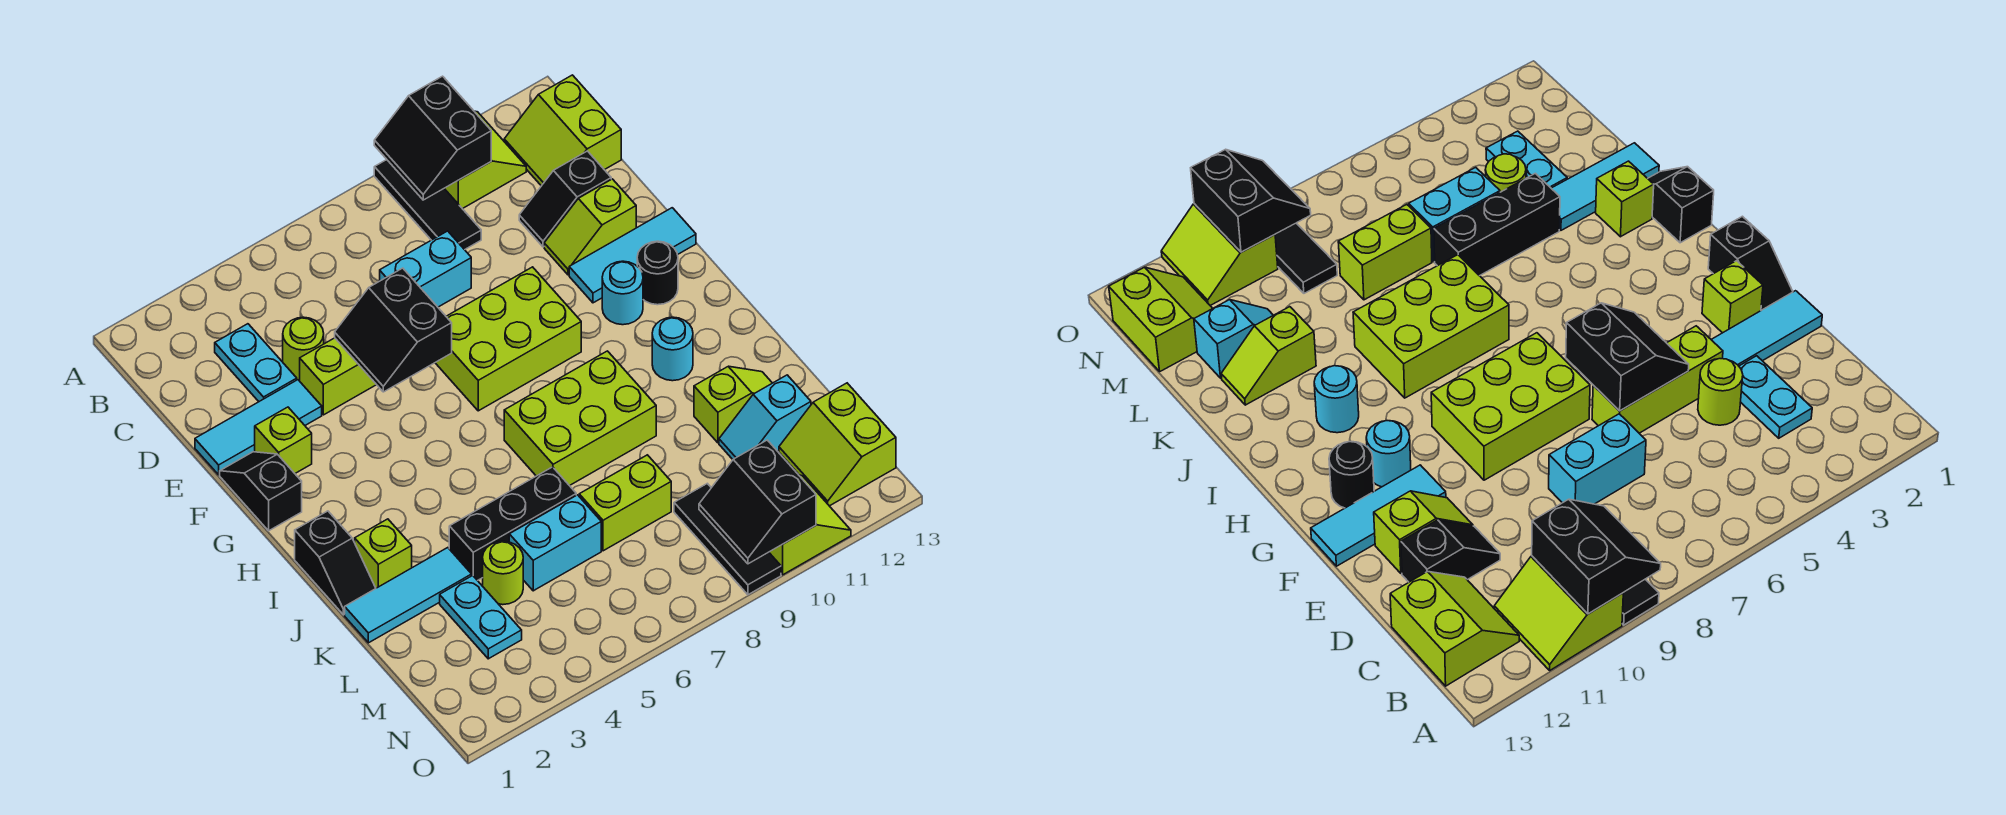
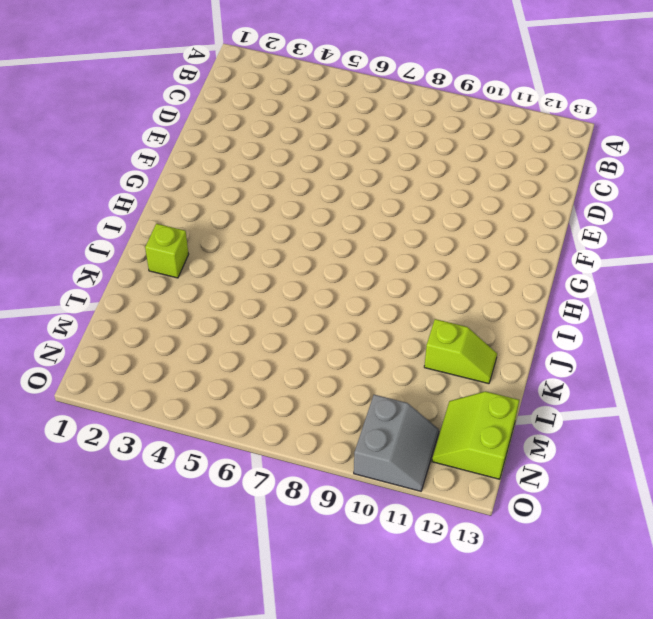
grey 2x2 slope [354,395,439,491] -> lime 2x2 slope [769,475,851,575]
none -> black 1x3 tile [374,160,481,250]
none -> lime 2x2 slope [444,111,526,209]
none -> lime 2x2 slope [504,75,621,186]
none -> cyan 1x2 plate [215,324,297,401]

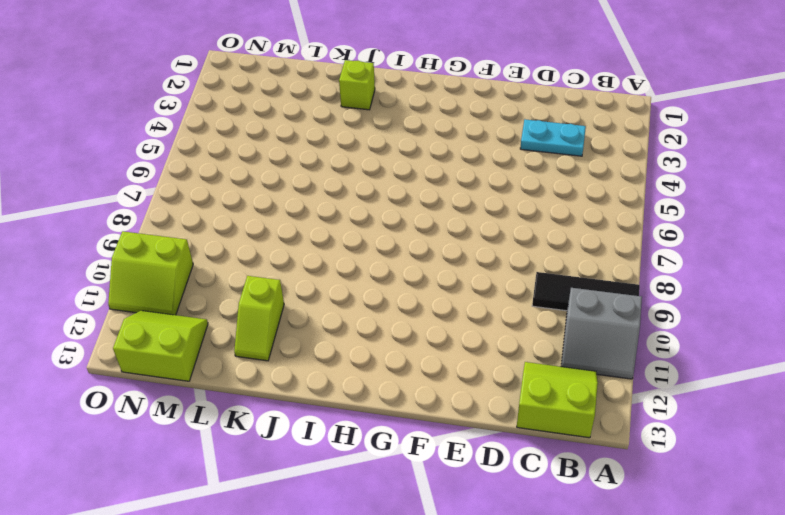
grey 2x2 slope [561,288,642,379] -> lime 2x2 slope [444,111,526,209]
none -> lime 1x1 round brick [283,317,324,380]
none -> cyan 1x2 brick [380,231,471,307]
none -> black 1x2 slope [519,151,611,247]
none -> cyan 1x3 tile [195,380,322,475]

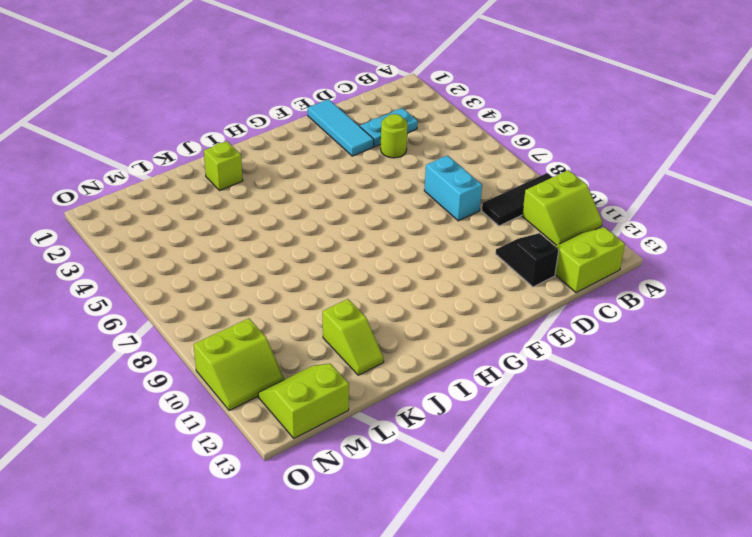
none -> lime 1x3 brick [300,338,376,415]
none -> lime 1x2 slope [544,179,636,275]
none -> black 1x2 slope [220,452,302,531]
none -> lime 1x1 brick [255,407,312,473]

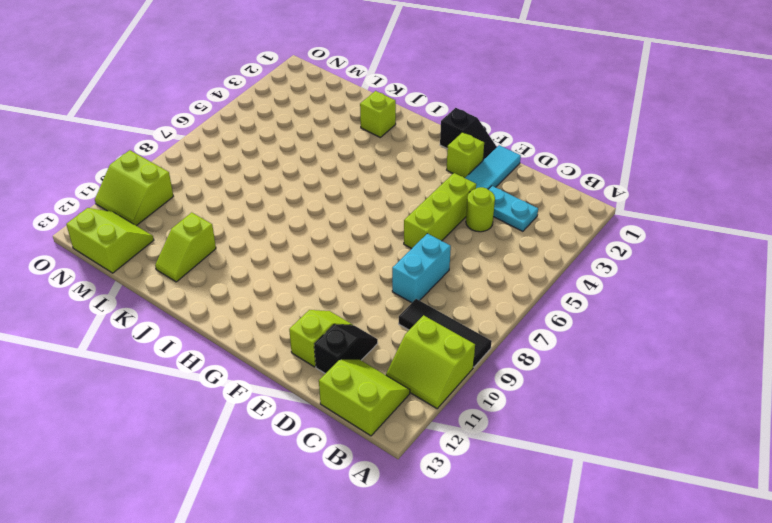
none -> lime 2x3 brick [435,267,581,411]
none -> cyan 1x3 tile [569,208,696,303]
none -> cyan 1x1 round brick [602,261,643,325]
none -> black 1x1 round brick [637,241,678,305]

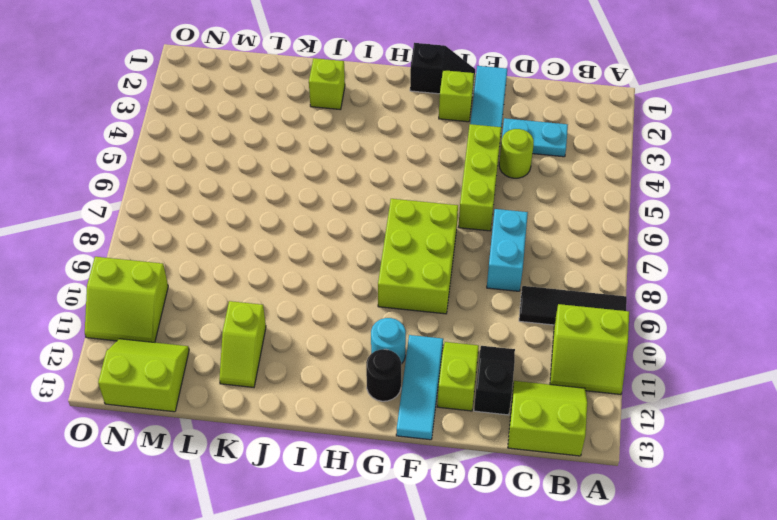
none -> black 1x2 slope [295,511,376,615]
none -> lime 2x3 brick [504,351,656,486]
none -> cyan 1x1 round brick [652,317,693,381]
none -> cyan 1x3 tile [345,548,472,643]

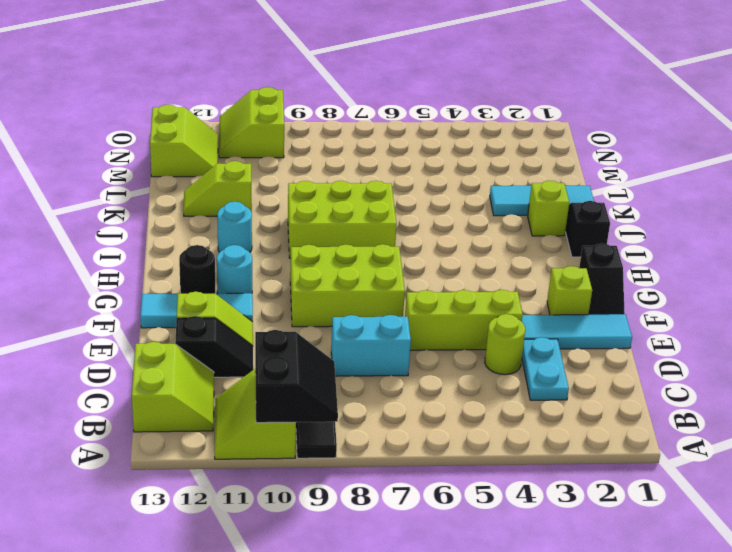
none -> black 1x3 brick [449,467,576,581]
none -> cyan 1x2 plate [440,576,522,659]
none -> lime 1x1 round brick [483,541,523,605]
none -> cyan 1x2 brick [509,495,601,591]

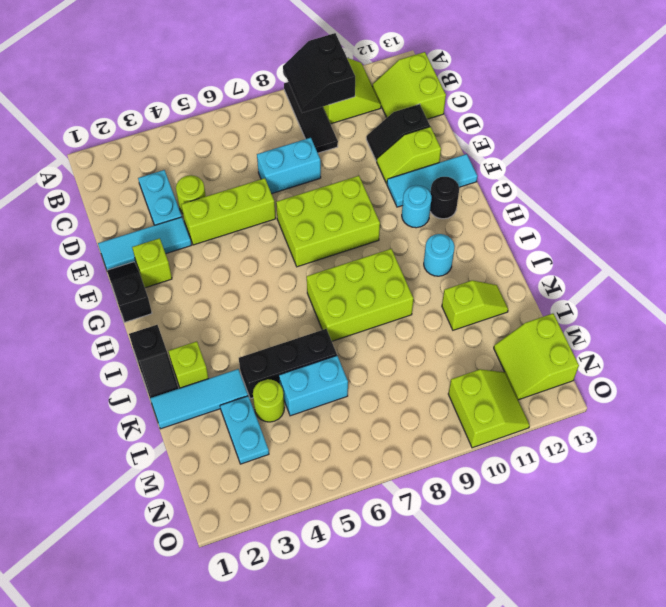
none -> lime 1x2 brick [579,455,671,551]
none -> cyan 1x2 slope [719,375,811,459]
none -> black 1x3 tile [674,483,781,595]
none -> black 2x2 slope [335,268,452,392]

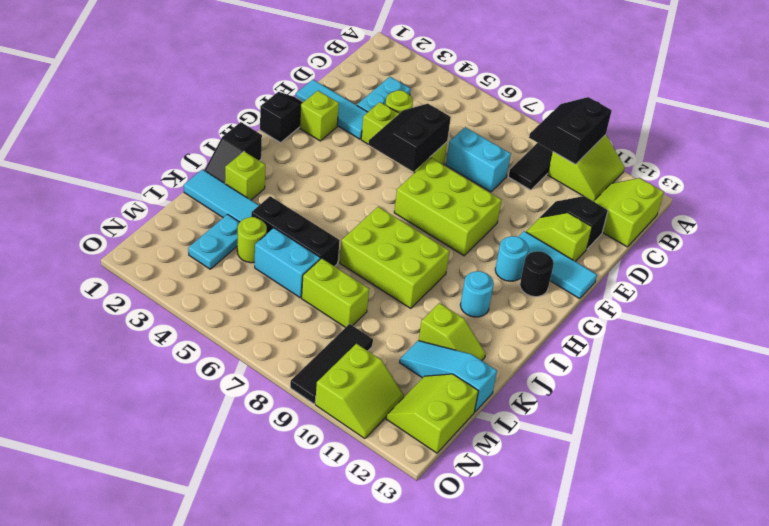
cyan 1x3 slope [399,341,497,412] -> cyan 1x2 slope [719,375,811,459]
none -> black 2x2 slope [699,440,816,564]

